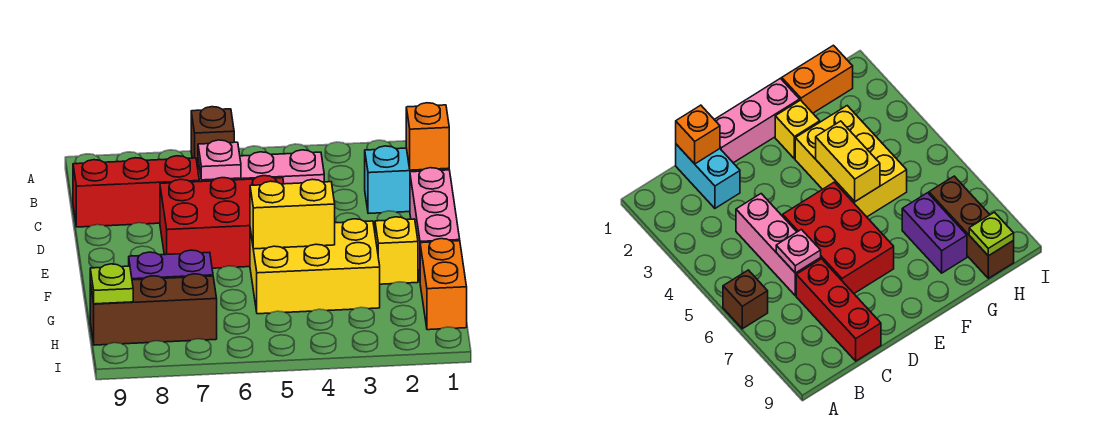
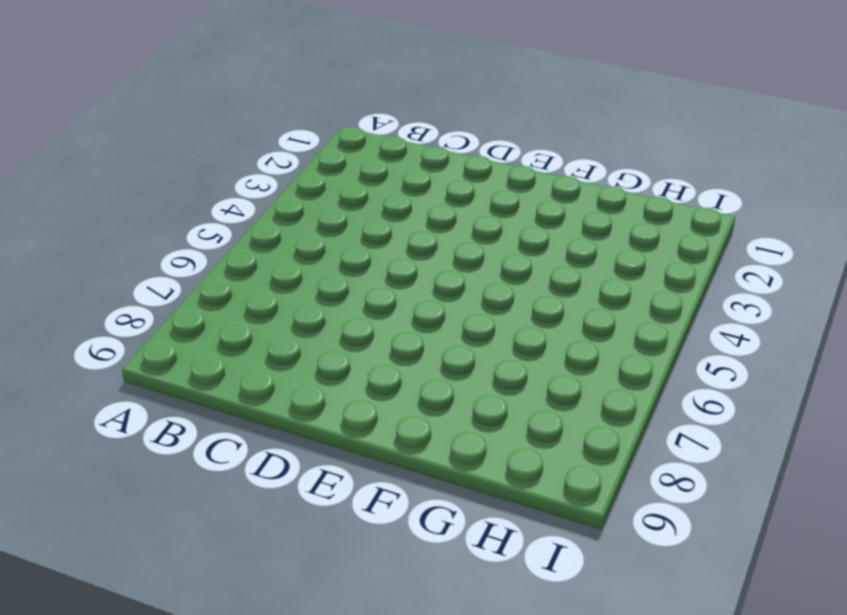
none -> brown 1x1 brick [191,107,234,167]
none -> cyan 1x2 brick [365,146,449,214]
none -> pink 1x3 brick [198,150,324,184]

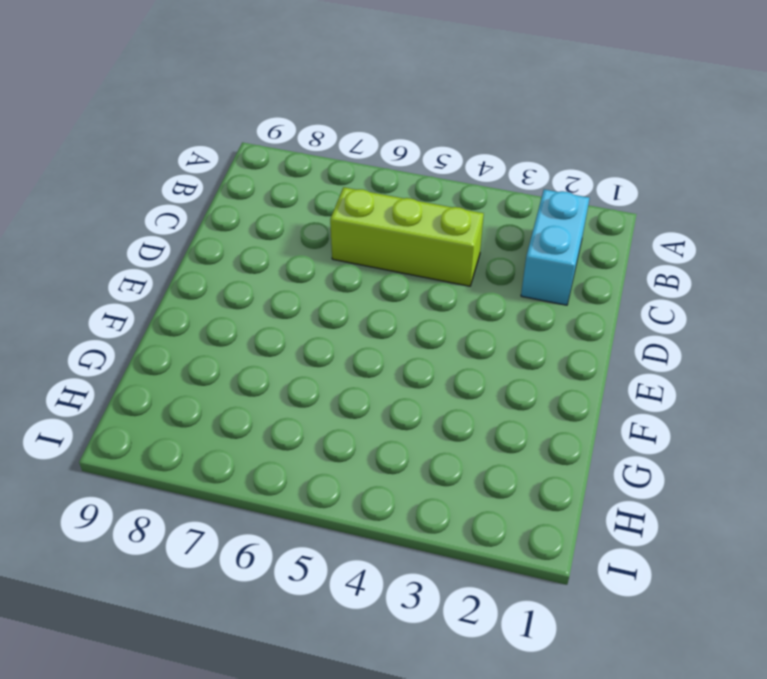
cyan 1x2 brick [521,189,590,305] -> cyan 1x2 brick turned to [365,146,449,214]
lime 1x3 brick [330,187,484,286] -> pink 1x3 brick [198,150,324,184]
none -> brown 1x1 brick [191,107,234,167]
none -> red 1x3 brick [73,156,199,227]
none -> pink 1x3 brick [410,168,460,279]

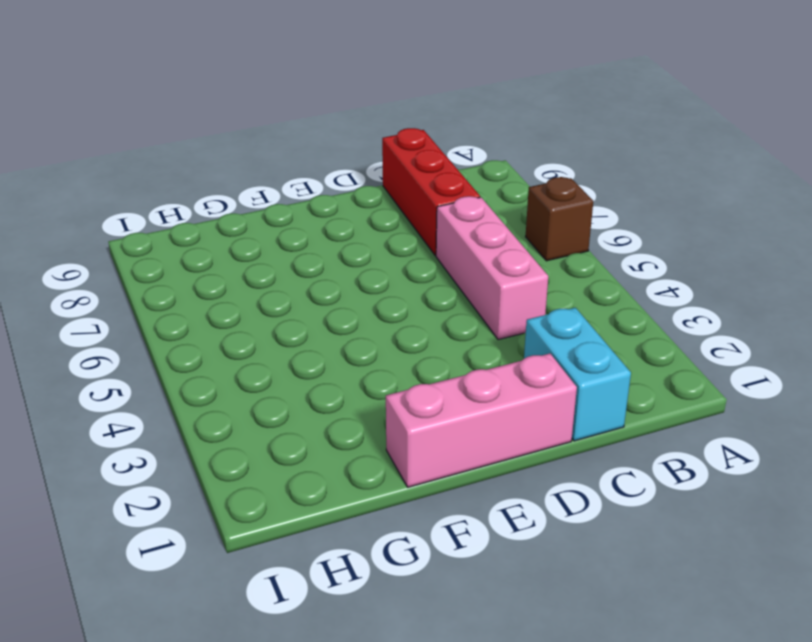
none -> red 2x3 brick [160,176,284,268]
none -> yellow 1x1 brick [375,217,418,284]
none -> yellow 2x3 brick [250,219,380,314]

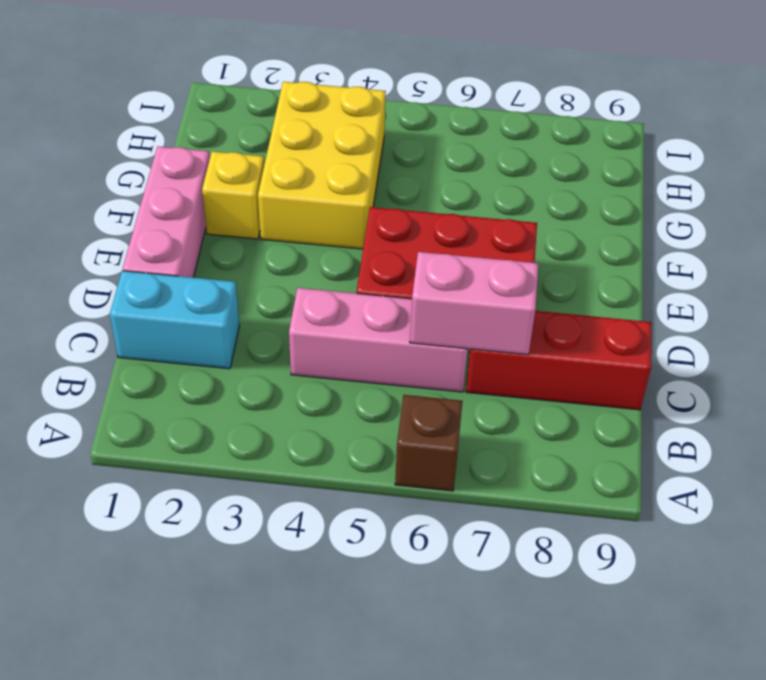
pink 1x2 brick [410,252,538,355] -> pink 1x1 plate [198,140,241,180]
yellow 2x3 brick [258,82,386,249] -> yellow 2x3 brick turned to [250,219,380,314]
none -> orange 1x2 brick [420,239,467,330]
none -> purple 1x2 brick [129,250,213,280]
none -> brown 1x3 brick [90,274,217,345]

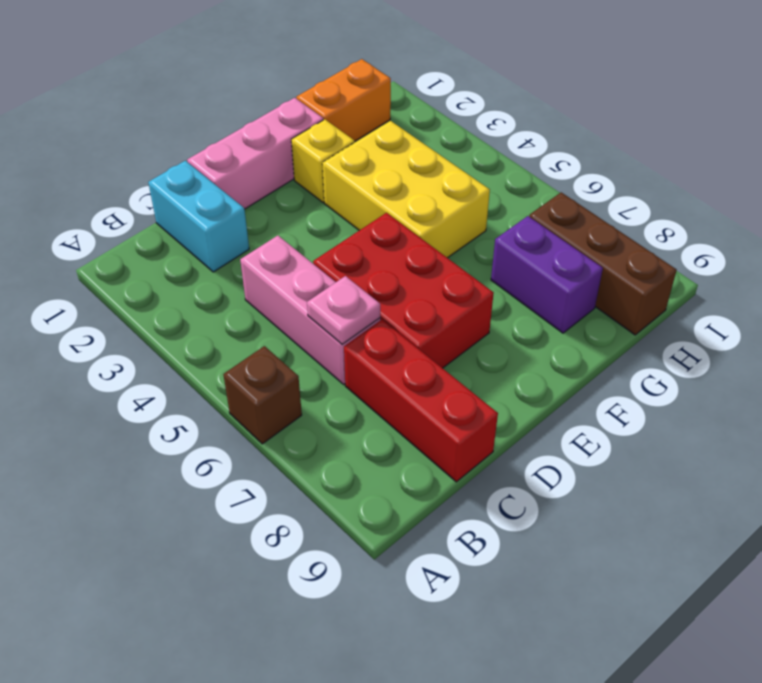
none -> orange 1x1 brick [406,103,449,170]
none -> yellow 1x2 brick [250,179,335,249]
none -> lime 1x1 plate [90,264,133,304]

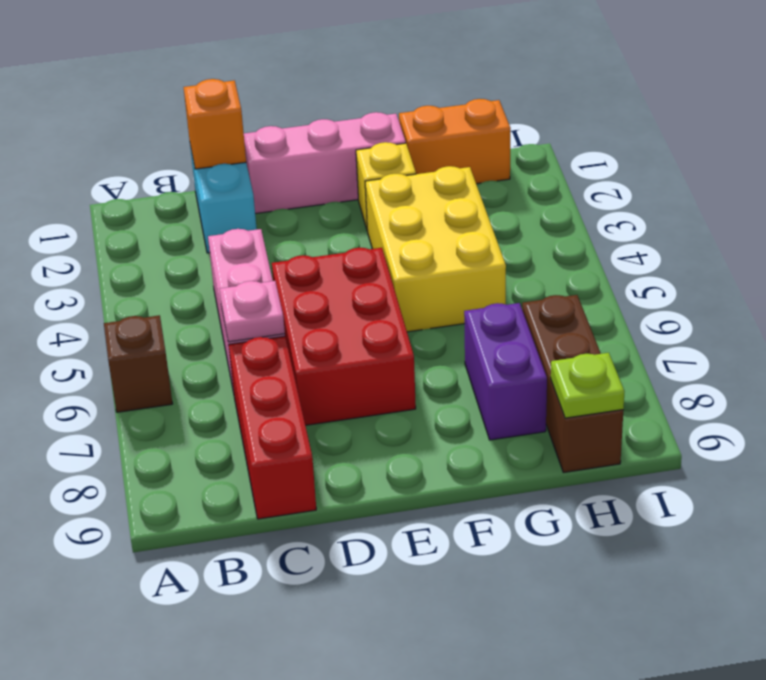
none -> yellow 1x2 brick [250,179,335,249]

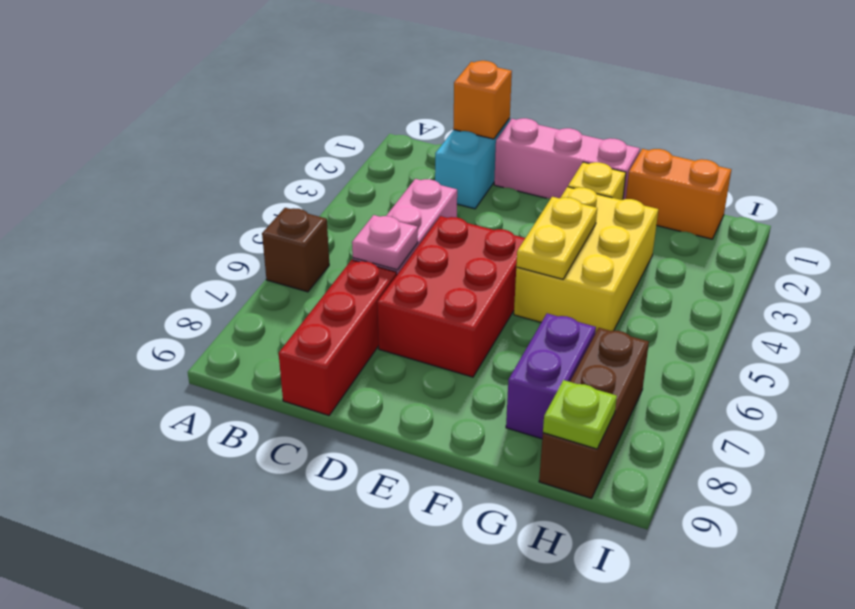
yellow 1x2 plate [516,197,597,279] -> yellow 1x2 brick [250,179,335,249]

